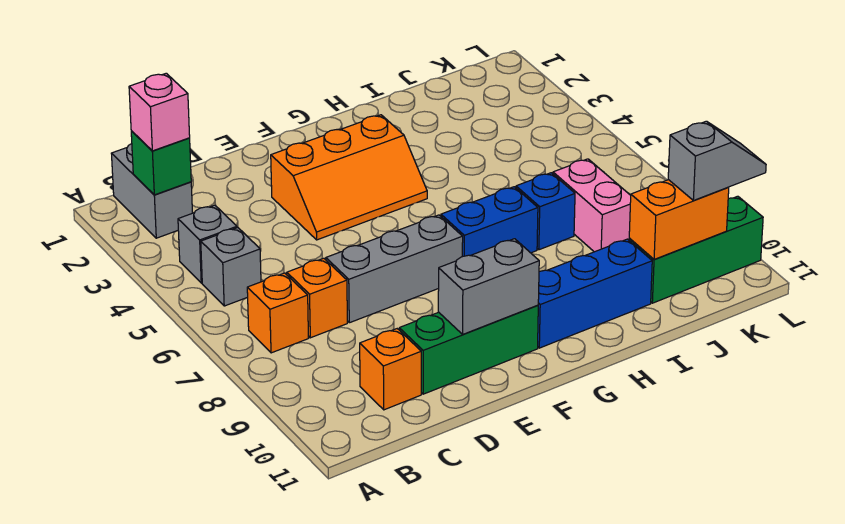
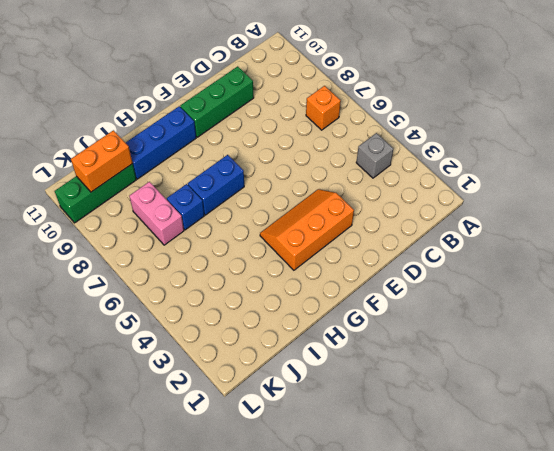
none -> grey 1x2 brick [111,144,192,238]
none -> grey 1x1 brick [201,228,261,306]
none -> orange 1x1 brick [287,258,347,338]

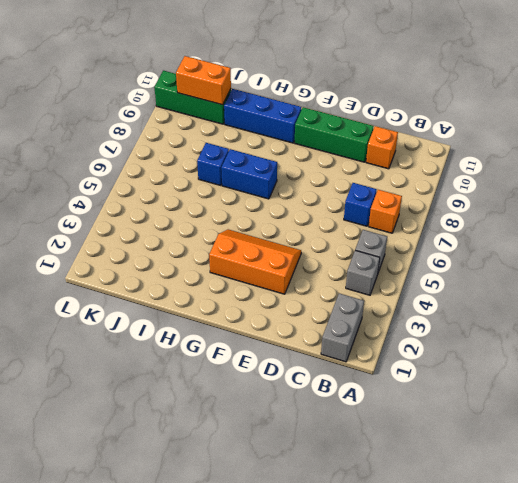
blue 1x1 brick [344,183,377,226] -> orange 1x1 brick [287,258,347,338]
none -> grey 1x3 brick [326,215,463,323]
none -> pink 1x2 brick [553,159,631,252]
none -> green 1x1 brick [131,131,191,195]

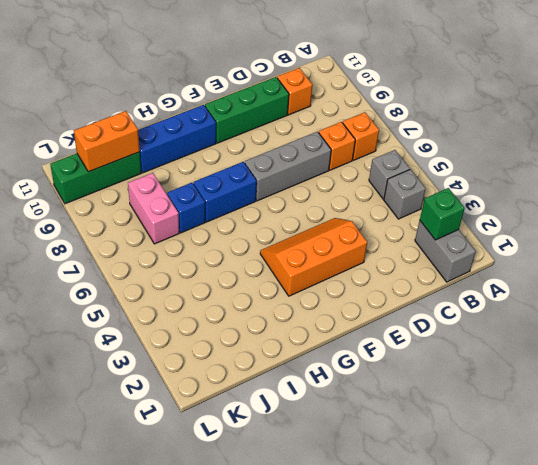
none -> grey 1x2 brick [438,239,539,334]
none -> pink 1x1 brick [129,73,190,151]
none -> grey 1x2 slope [668,121,766,201]

